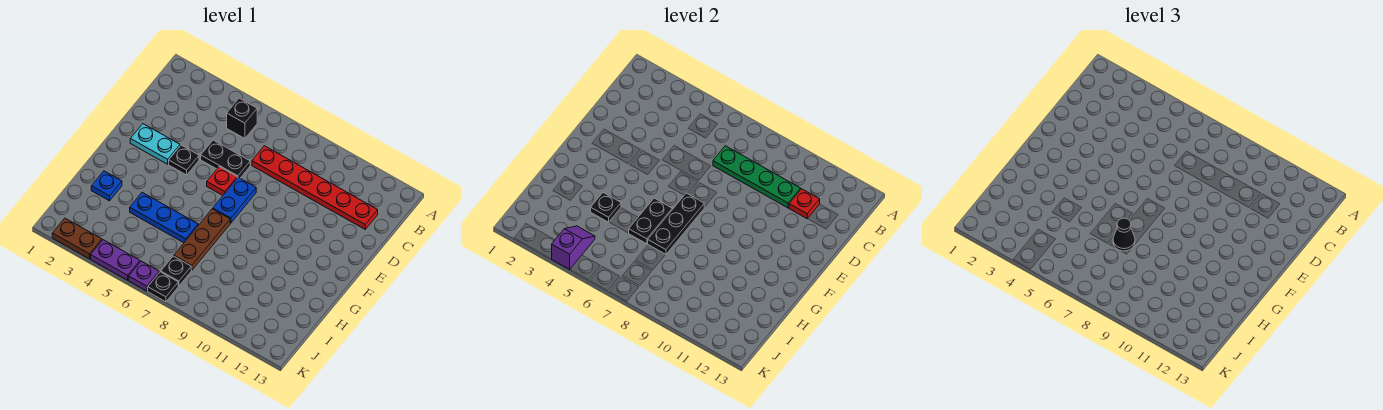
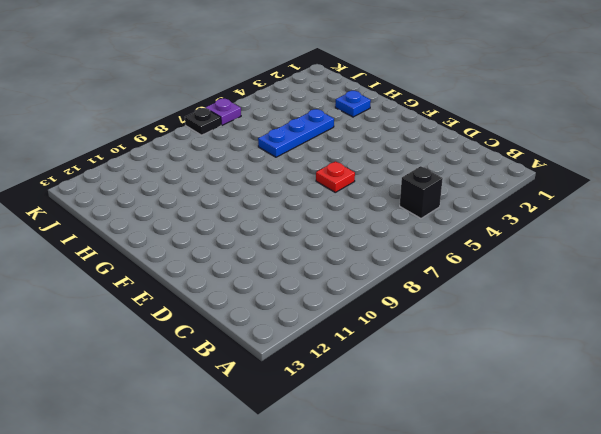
none -> red 1x6 plate [252,146,378,229]
none -> black 1x2 plate [201,140,250,178]
none -> cyan 1x2 plate [130,124,180,164]

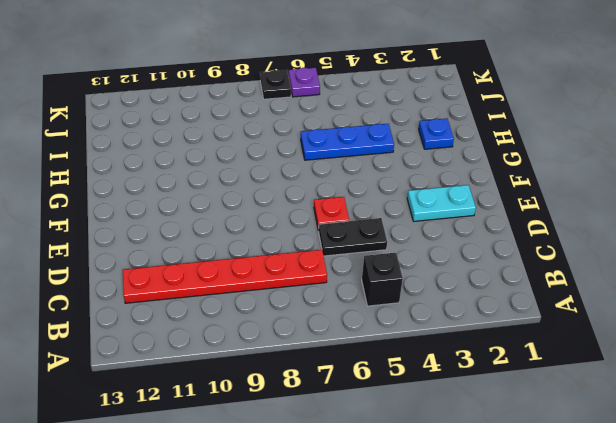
none -> black 1x1 plate [169,145,199,175]
none -> blue 1x2 plate [213,177,256,223]
none -> brown 1x3 plate [174,209,230,270]

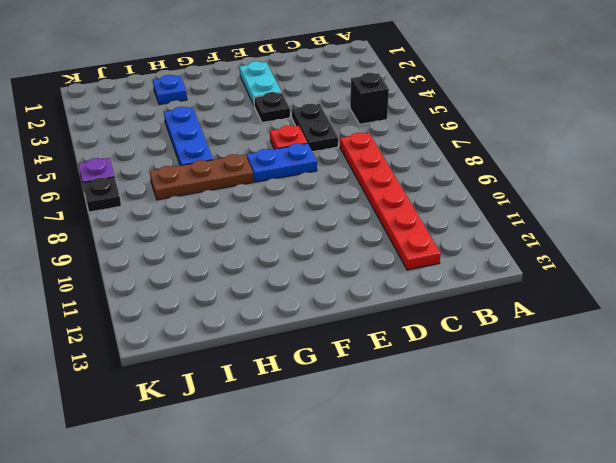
none -> black 1x1 plate [161,256,191,286]
none -> brown 1x2 plate [52,218,102,259]
none -> purple 1x2 plate [91,240,140,280]

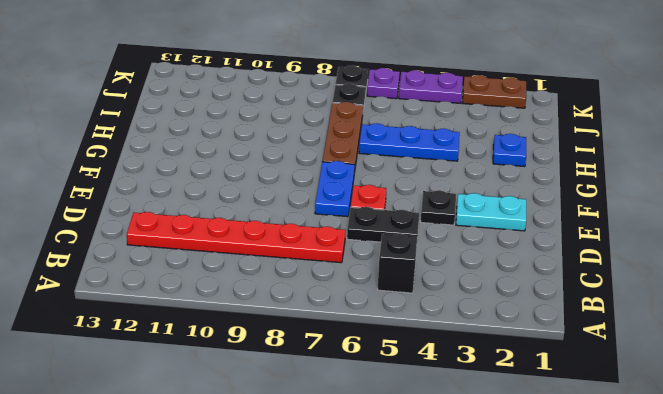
none -> green 1x4 plate [713,146,801,208]
none -> red 1x1 plate [789,189,820,219]
none -> black 1x3 plate [648,193,704,255]

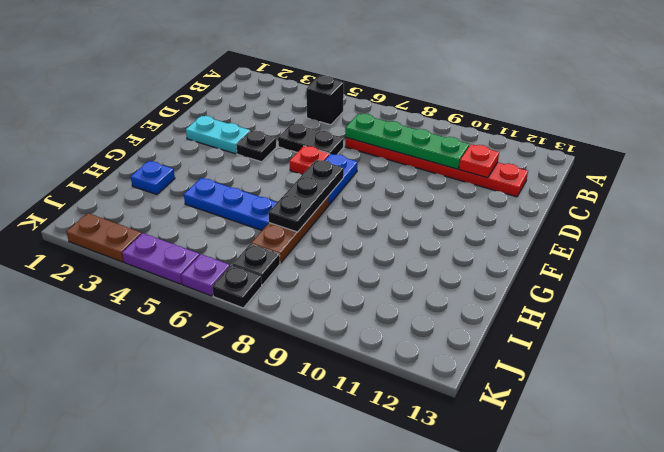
none -> black 1x2 plate [629,198,672,244]
none -> black 1x1 plate [591,193,621,222]
none -> purple 1x2 slope [551,226,595,269]

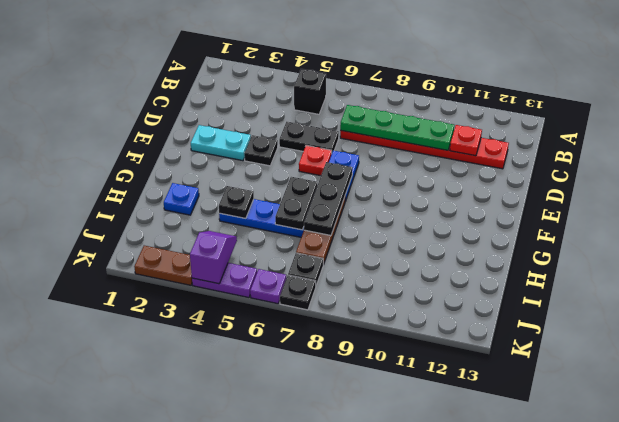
none -> black 1x1 cone [1113,218,1135,251]

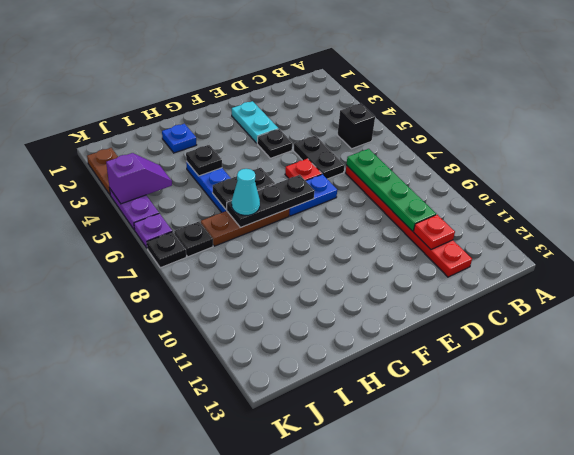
cyan 1x1 cone [232,169,260,215] -> black 1x1 cone [1113,218,1135,251]

